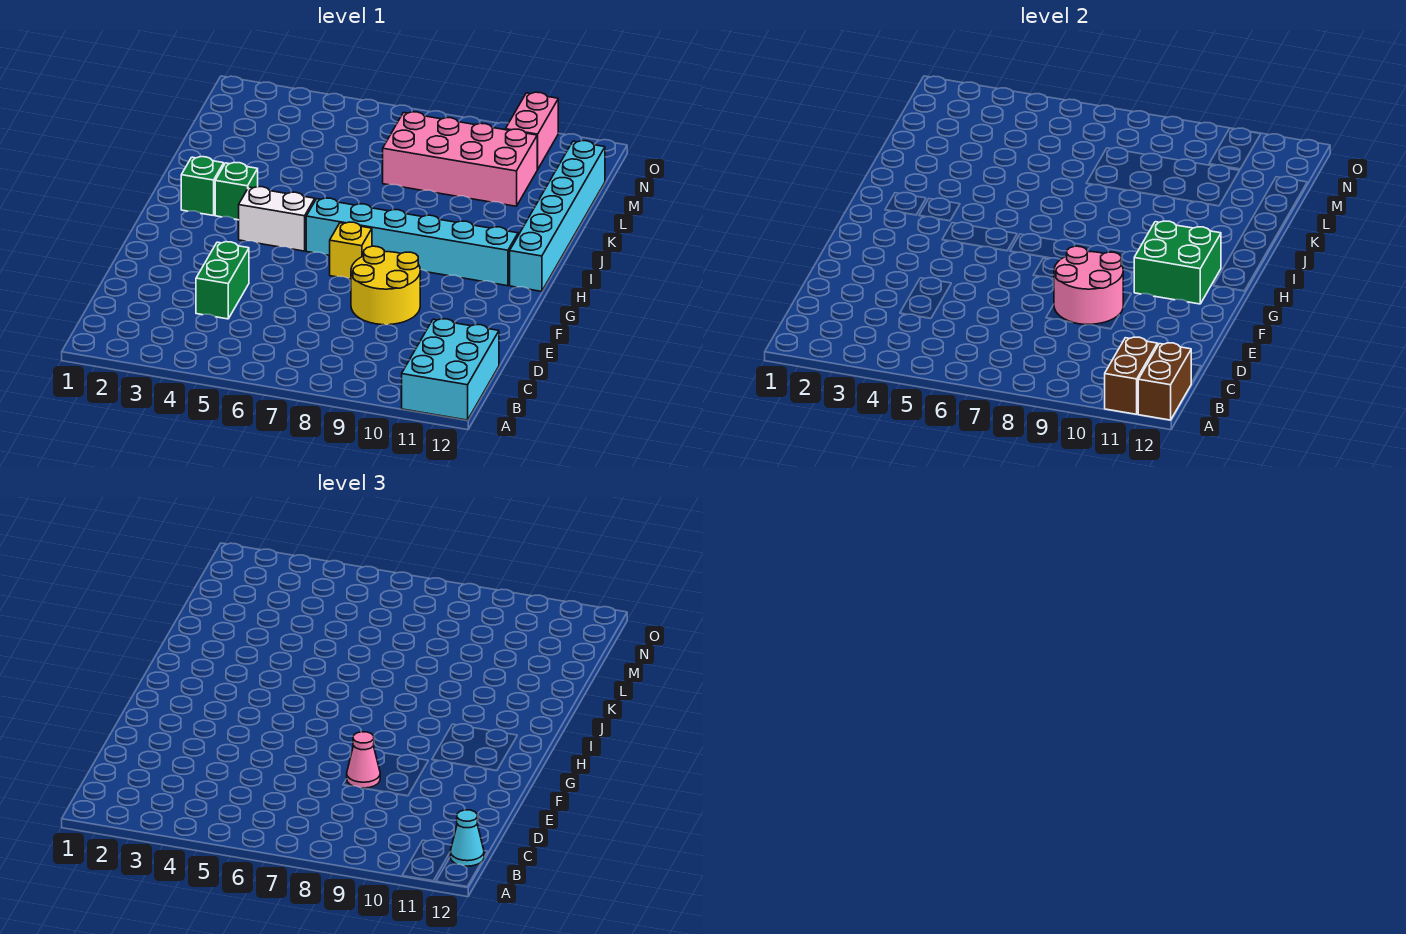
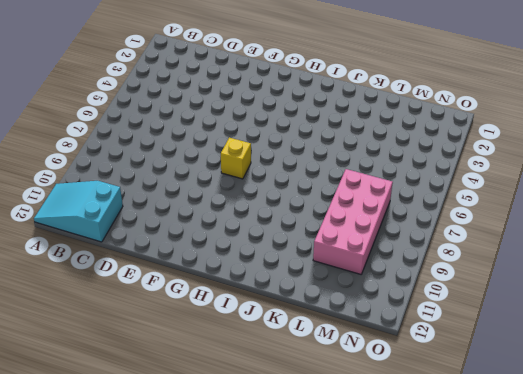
cyan 2x3 slope [34,181,123,242] -> cyan 2x3 brick [402,319,499,420]
none -> green 1x2 brick [196,242,249,319]
none -> yellow 2x2 round brick [351,246,420,325]
none -> white 1x2 brick [239,187,315,251]

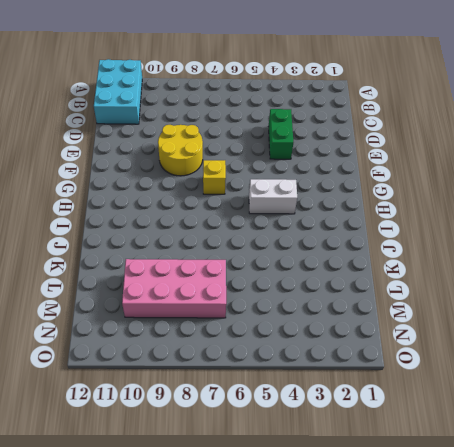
none -> cyan 1x6 brick [306,198,518,286]
none -> cyan 1x6 brick [510,140,605,291]
none -> green 1x1 brick [181,157,224,216]

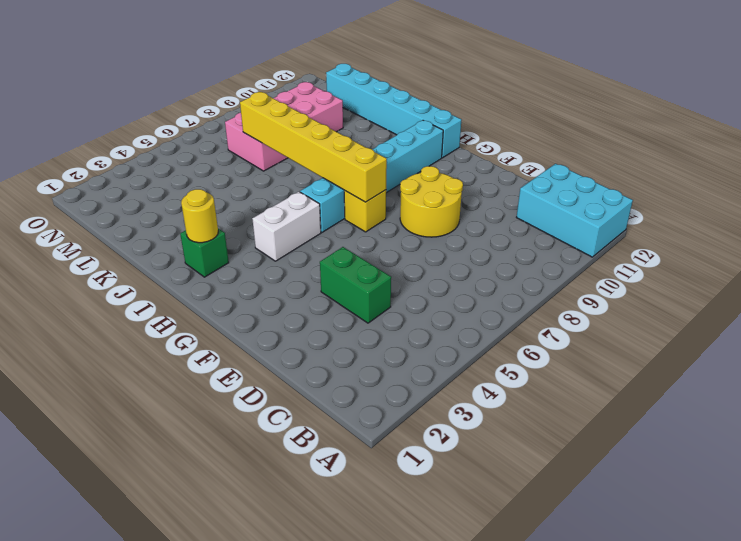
yellow 1x6 brick [240,92,387,202] -> none
yellow 1x1 round brick [181,189,218,243] -> none
none -> green 1x1 brick [215,163,258,220]
none -> pink 1x2 brick [505,92,558,169]
none -> brown 1x2 brick [1105,337,1157,414]

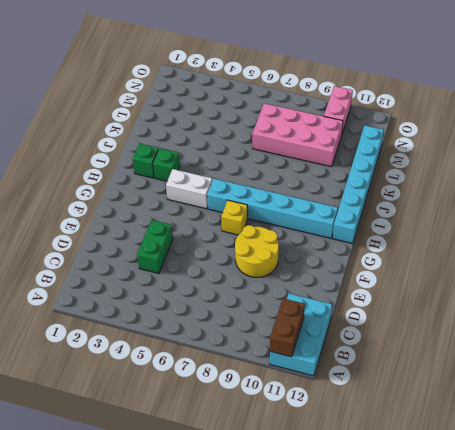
none -> brown 1x2 brick [1138,343,1191,420]
none -> pink 2x2 round brick [1054,246,1123,325]
none -> green 2x2 brick [1134,221,1221,304]

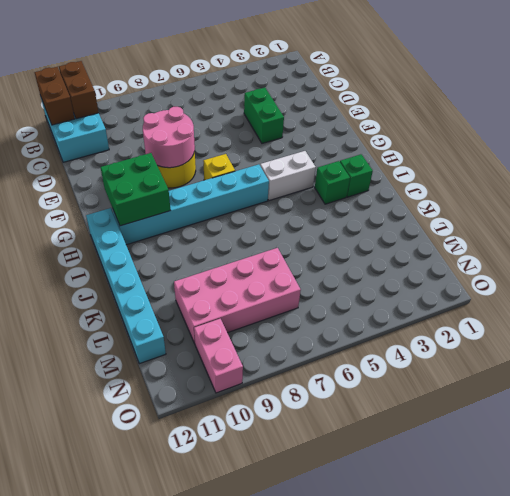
none -> cyan 1x1 cone [450,810,484,866]
none -> pink 1x1 cone [347,732,380,788]

